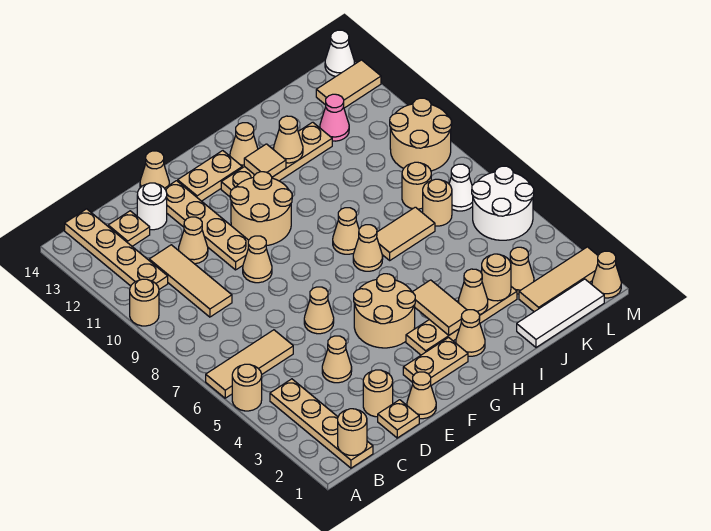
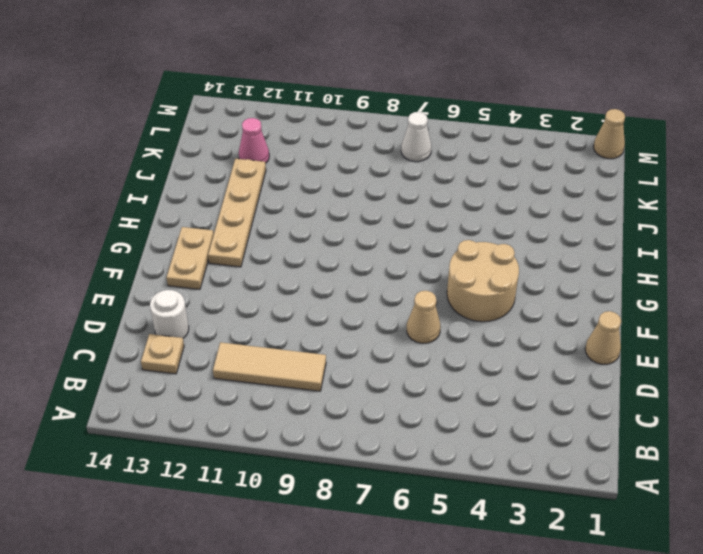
none -> tan 1x1 round brick [232,364,262,411]
none -> tan 1x3 tile [206,330,293,398]
none -> tan 1x1 round brick [130,279,159,326]
none -> tan 1x4 plate [270,379,373,468]

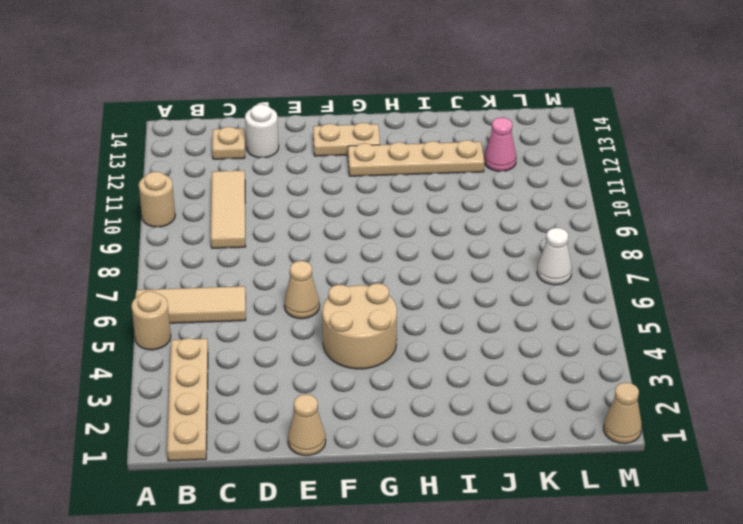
none -> tan 1x4 plate [65,209,168,289]
none -> tan 1x1 plate [378,400,419,438]
none -> tan 1x1 round brick [363,370,393,417]
none -> tan 1x1 cone [322,336,352,383]

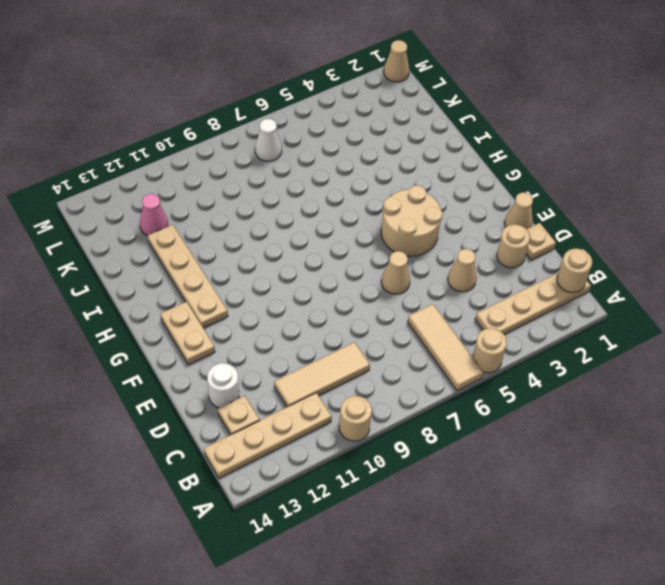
none -> tan 1x1 cone [179,217,208,264]
none -> tan 1x1 cone [243,236,272,283]
none -> tan 1x4 plate [165,181,249,270]
none -> tan 1x1 cone [140,151,169,188]

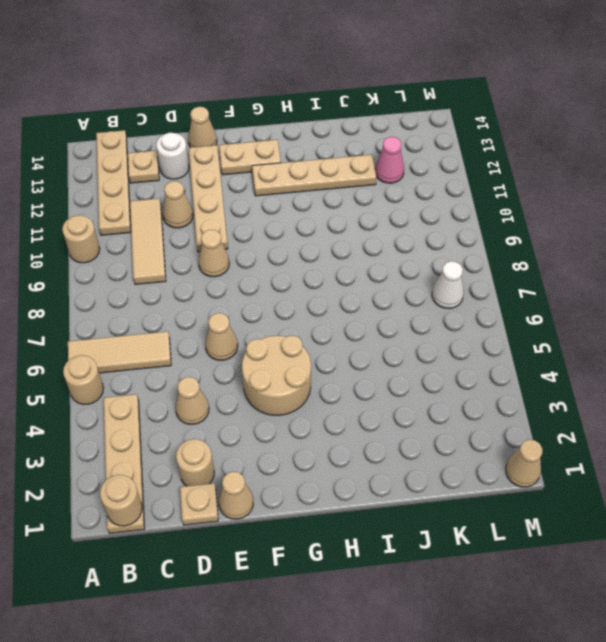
none -> tan 1x2 plate [403,338,468,386]
none -> tan 2x2 round brick [230,172,292,246]
none -> tan 1x4 plate [406,287,517,355]
none -> tan 1x1 cone [456,310,485,356]

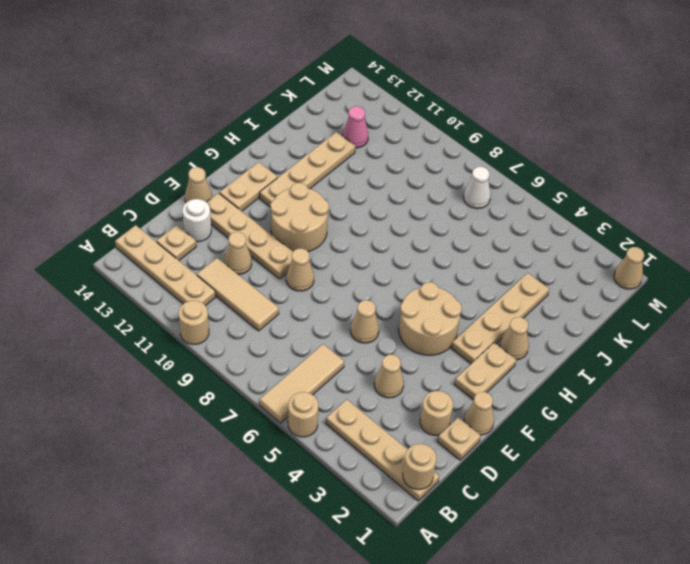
none -> tan 1x1 cone [353,225,383,271]
none -> tan 1x1 cone [333,208,359,254]
none -> tan 1x1 cone [230,123,258,168]
none -> tan 1x2 tile [377,207,435,260]

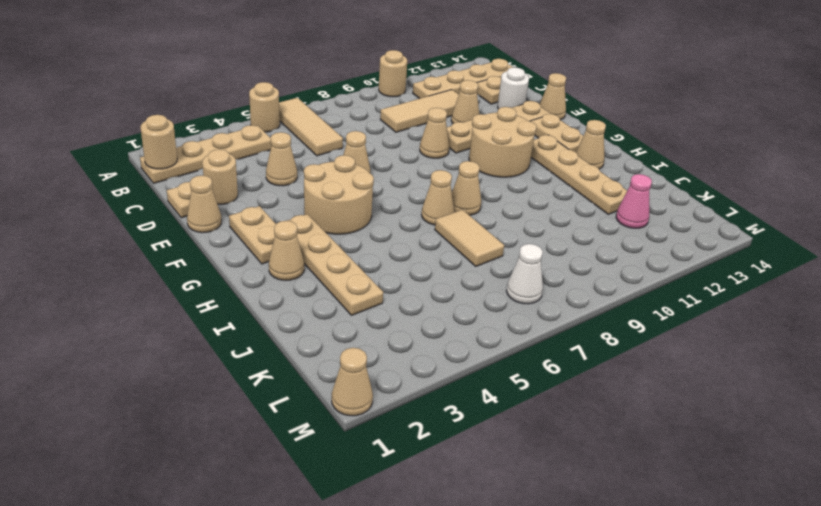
none -> white 1x3 tile [517,279,604,347]
none -> tan 1x3 tile [519,247,598,312]
none -> tan 1x1 cone [510,247,534,294]
none -> tan 1x1 round brick [423,179,452,226]

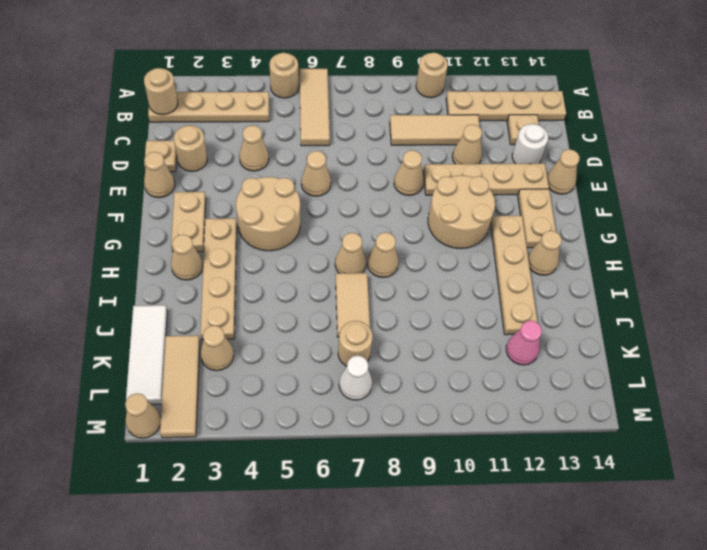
none -> tan 1x1 round brick [402,162,431,209]
none -> white 2x2 round brick [472,166,534,240]
none -> tan 2x2 round brick [390,98,452,171]
none -> tan 1x2 tile [316,60,381,108]

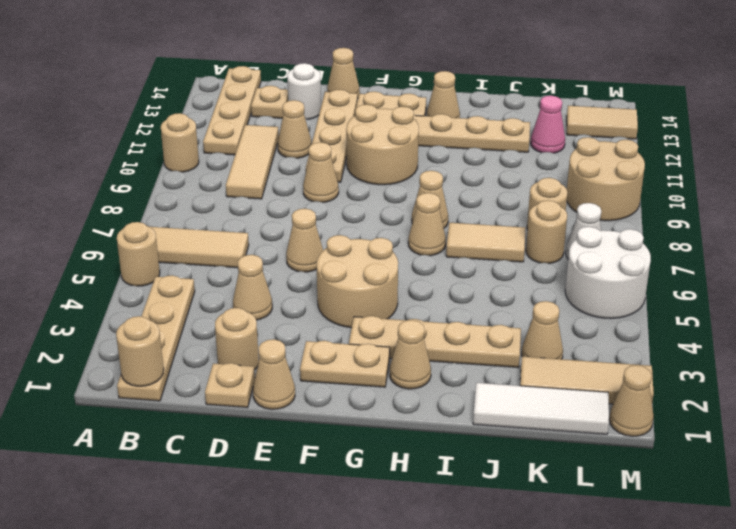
none -> white 1x1 cone [325,30,354,77]
none -> tan 1x2 tile [413,280,467,335]
none -> tan 1x1 tile [244,144,286,177]
none -> tan 1x1 cone [458,269,488,315]

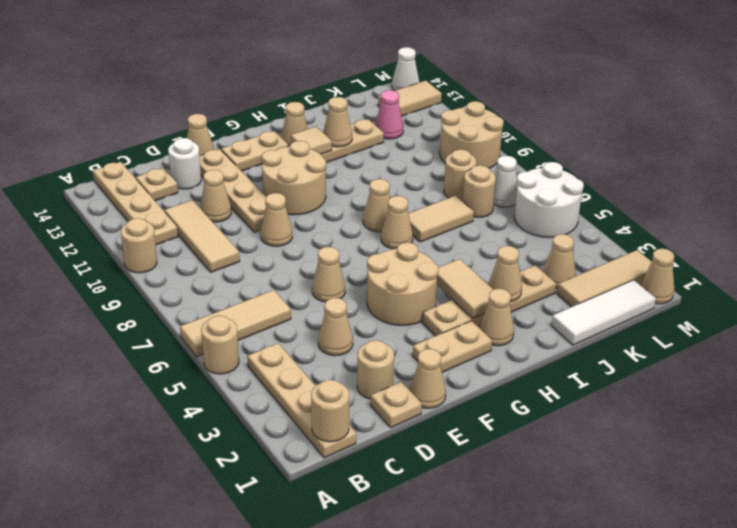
none -> tan 1x1 round brick [482,254,511,301]

